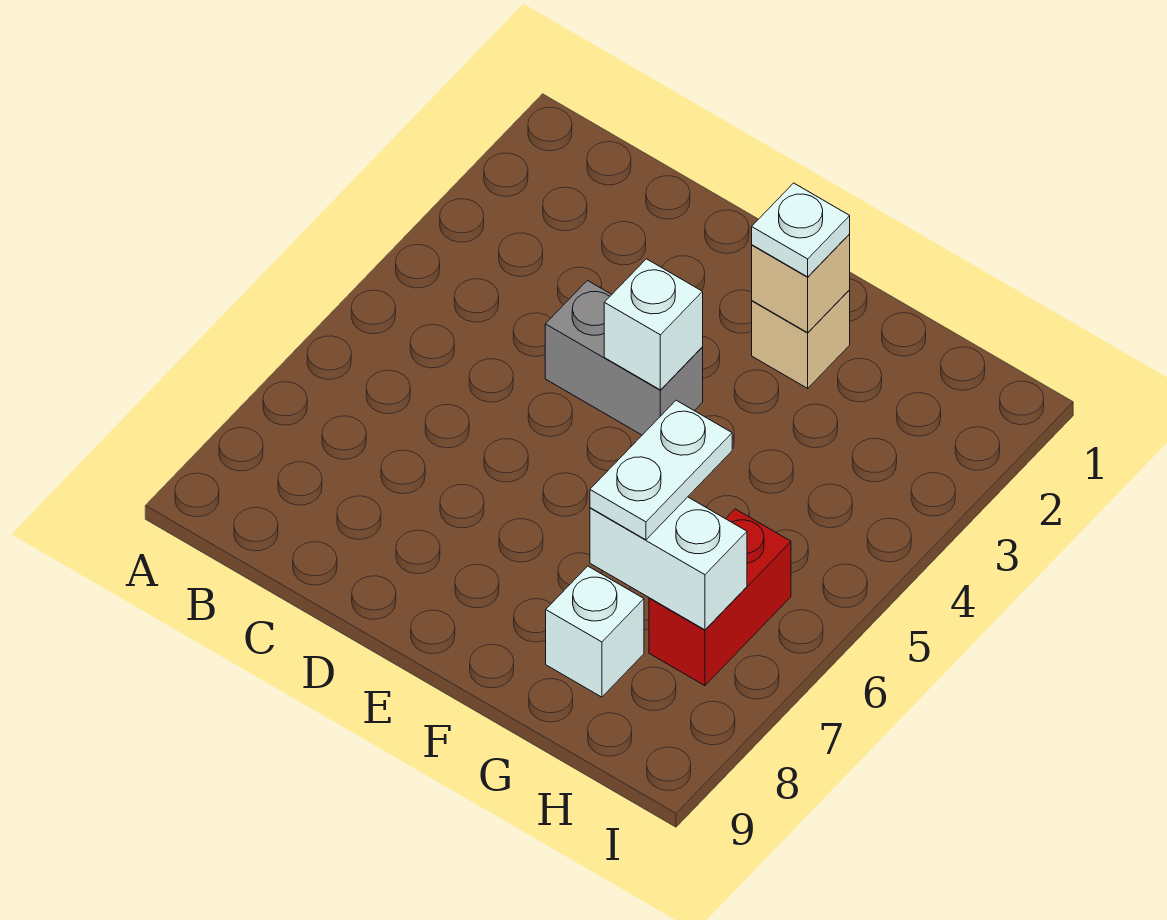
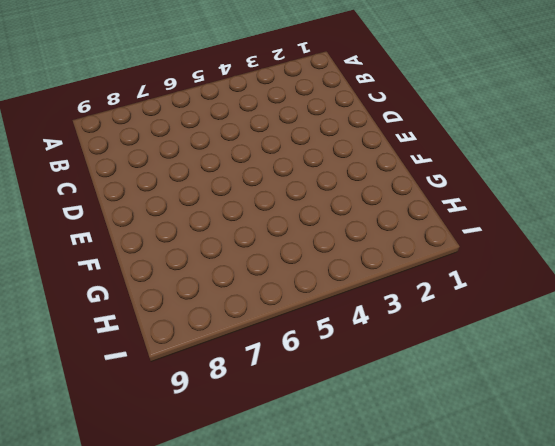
none -> grey 1x2 brick [545,281,703,435]
none -> tan 1x1 brick [752,290,850,388]

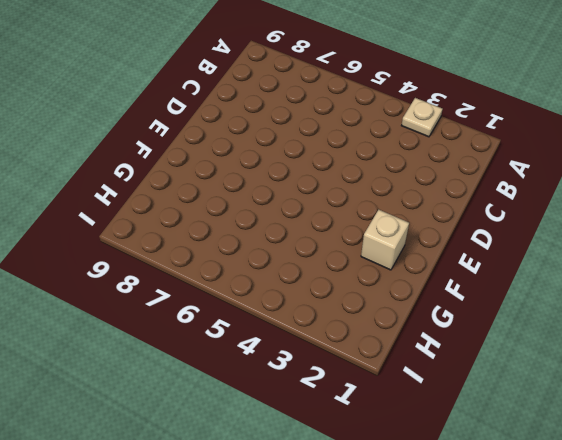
tan 1x1 plate [401,98,443,137] -> none
none -> grey 1x2 brick [545,281,703,435]
none -> white 1x1 brick [546,566,644,697]

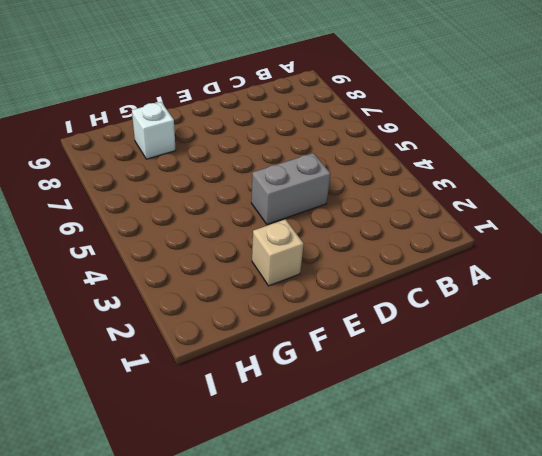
none -> red 1x2 brick [649,509,791,686]
none -> white 1x1 brick [604,259,703,390]

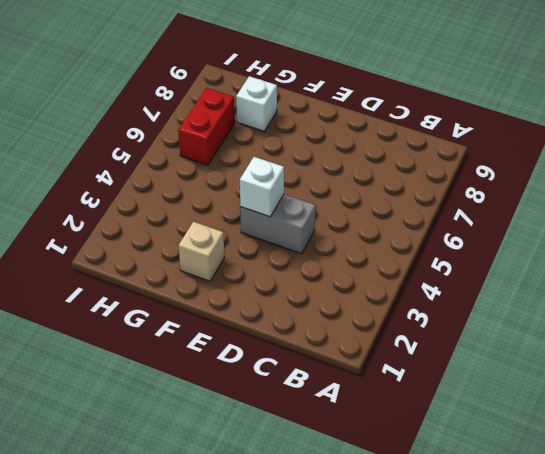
none -> tan 1x1 brick [752,234,850,333]
none -> white 1x2 brick [590,497,747,630]

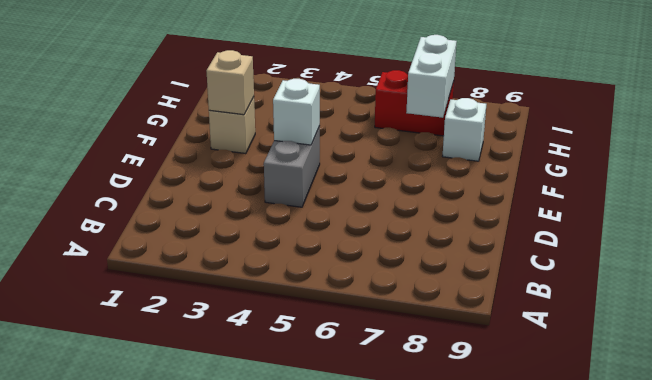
none -> white 1x1 plate [752,183,850,277]
none -> white 1x2 plate [590,400,732,540]

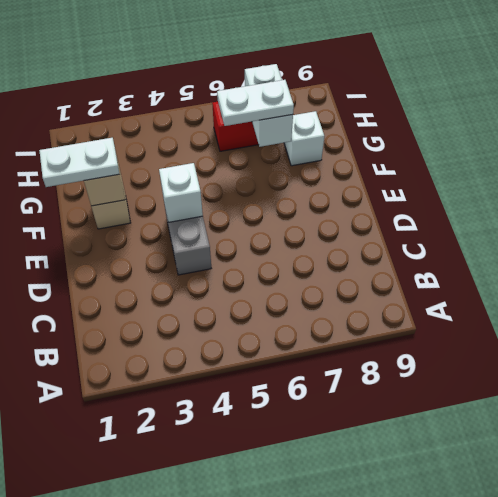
white 1x2 plate [39,138,119,187] -> white 1x1 plate [752,183,850,277]

